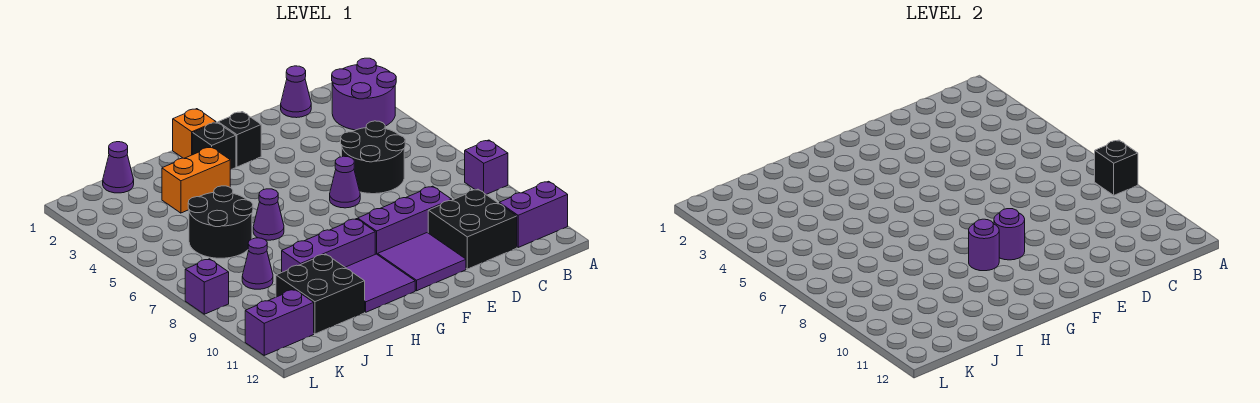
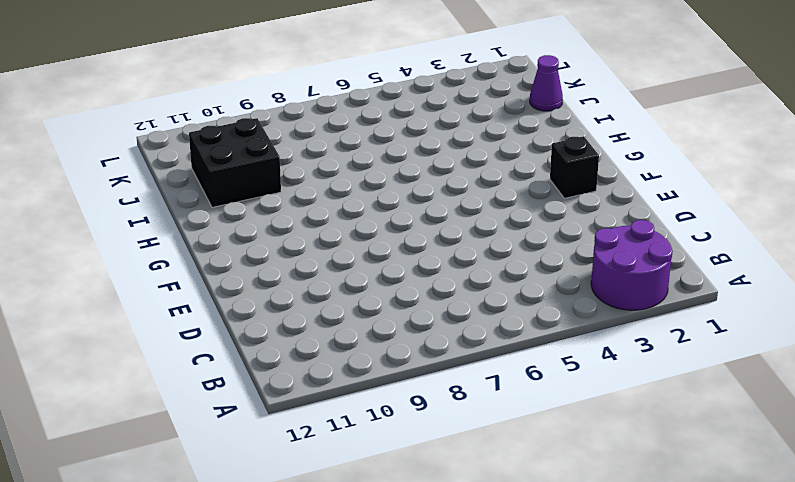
none -> purple 1x1 brick [465,140,508,194]
none -> purple 1x2 brick [499,181,568,247]
none -> purple 1x1 cone [281,66,311,118]

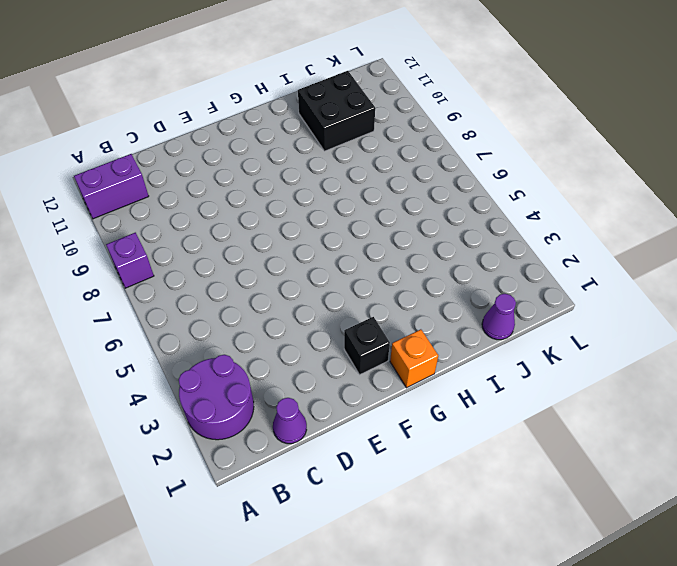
none -> black 2x2 round brick [341,121,405,194]
none -> black 2x2 brick [428,189,517,269]
none -> purple 1x3 brick [358,186,452,255]

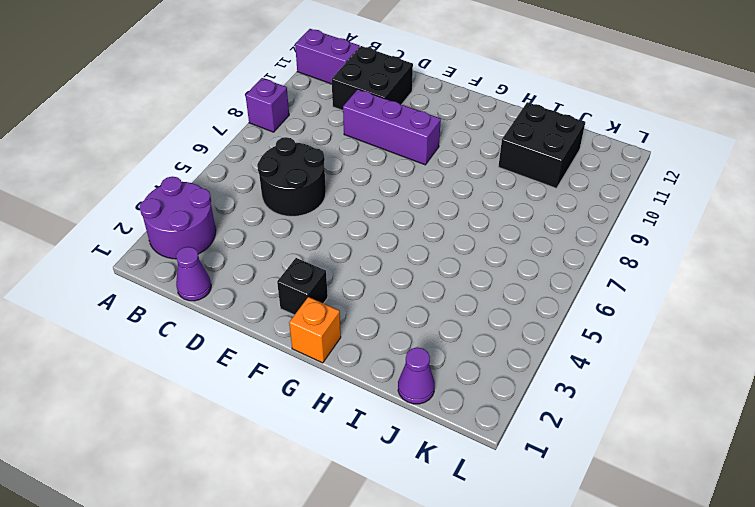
none -> purple 1x1 cone [330,156,360,208]
none -> purple 2x2 tile [378,233,466,291]
none -> black 1x1 brick [193,122,236,170]

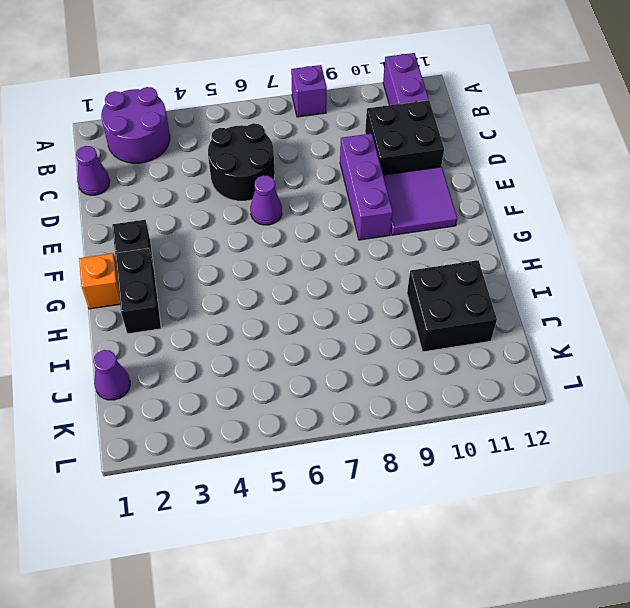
black 1x2 brick [115,248,161,334] -> black 1x1 brick [193,122,236,170]
none -> purple 1x3 brick [282,219,375,272]
none -> purple 2x2 tile [345,254,415,312]
none -> orange 1x2 brick [162,147,230,213]

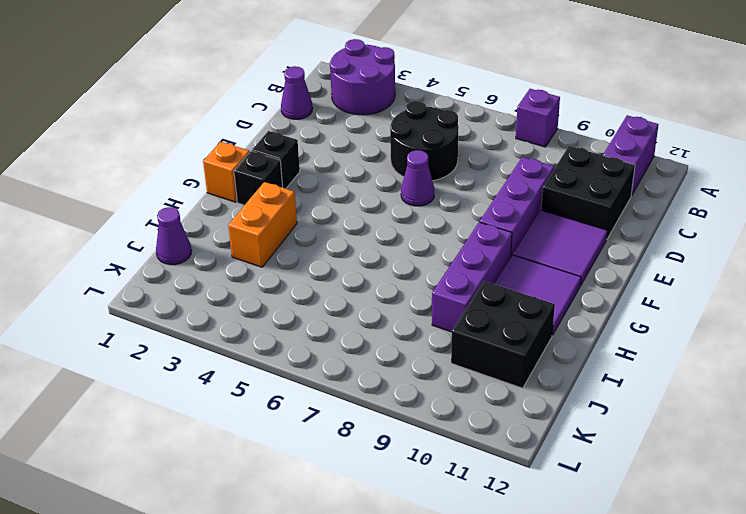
none -> purple 1x1 cone [253,189,284,240]
none -> black 2x2 round brick [188,186,253,258]
none -> purple 1x1 cone [242,238,273,289]

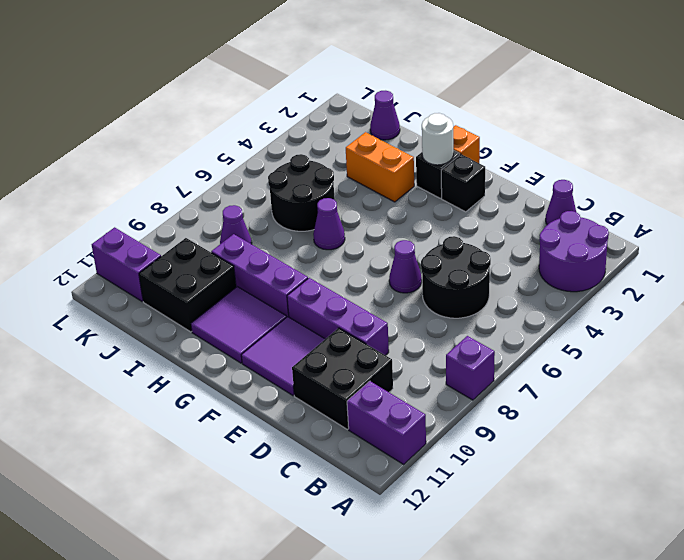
white 1x1 round brick [422,113,453,165] -> none
none -> purple 1x1 brick [185,259,229,314]
none -> black 1x1 brick [1095,140,1138,195]
none -> purple 1x1 round brick [994,209,1025,260]

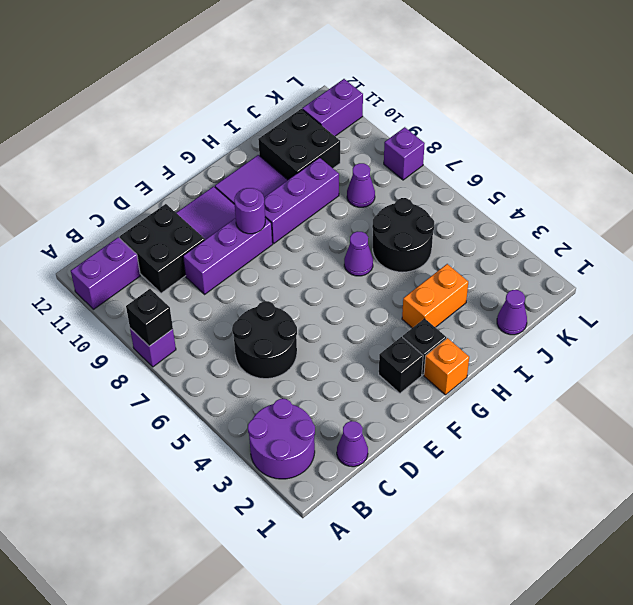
none -> purple 1x1 cone [330,156,360,208]
none -> purple 1x1 round brick [969,219,999,271]

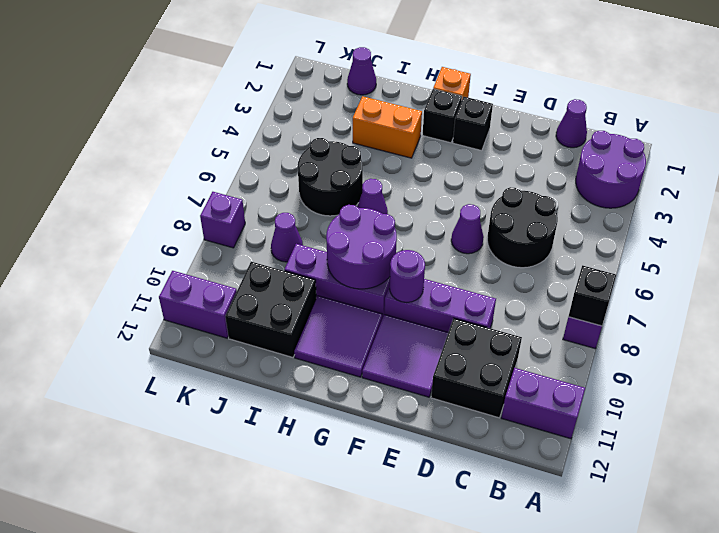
purple 2x2 round brick [326,205,397,289] -> purple 1x1 round brick [969,219,999,271]

